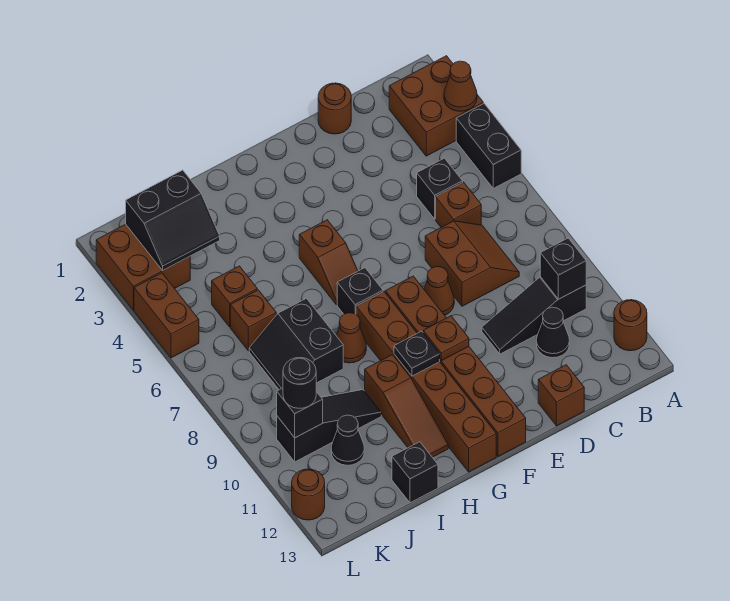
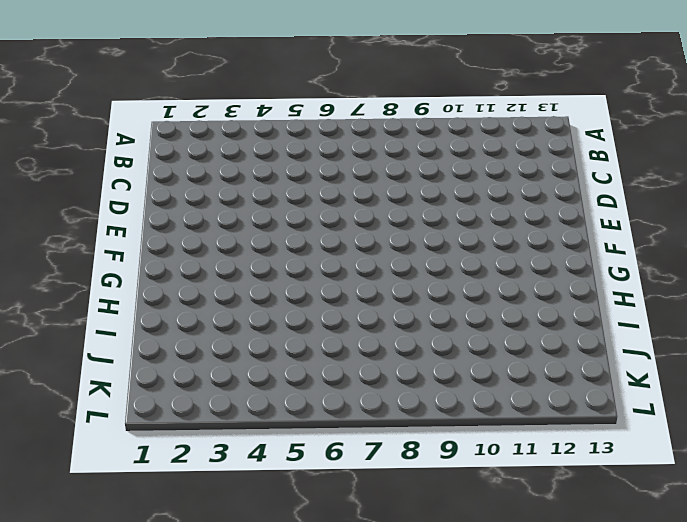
none -> brown 2x2 brick [389,56,483,156]
none -> black 1x2 brick [456,104,521,188]
none -> brown 1x1 round brick [614,300,647,351]
none -> black 1x3 slope [482,277,586,354]

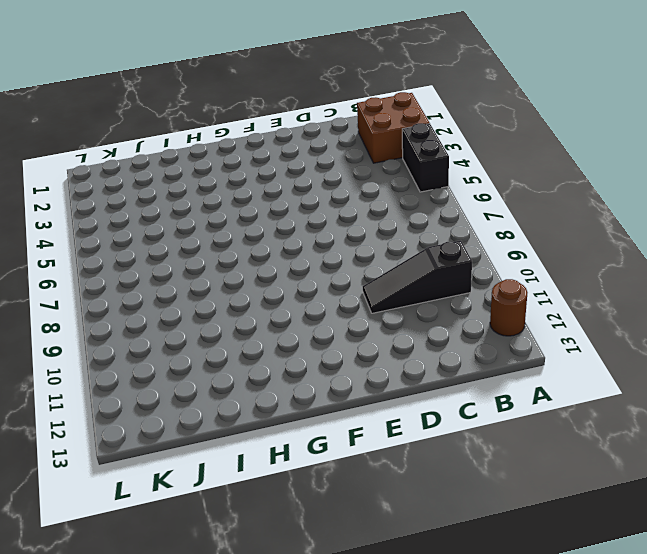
none -> black 1x1 brick [417,158,463,219]
none -> brown 1x1 brick [436,182,481,227]
none -> brown 2x2 slope [425,221,519,306]
none -> black 1x1 cone [536,307,570,358]

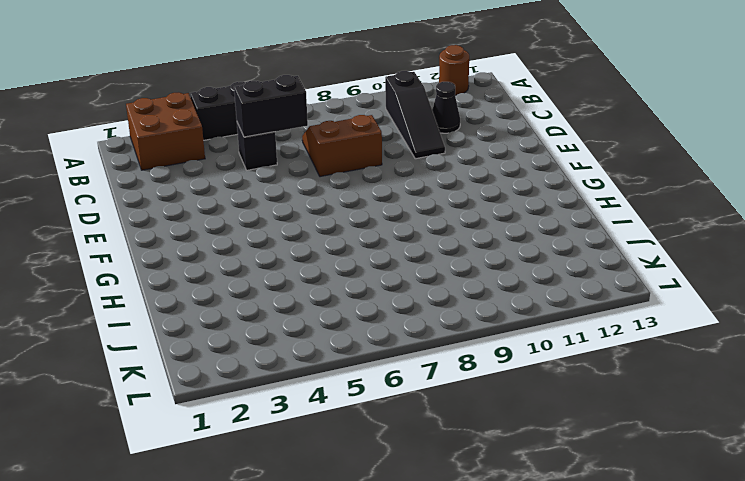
black 1x2 brick [234,75,308,137] -> none
none -> brown 1x1 brick [436,182,481,227]
none -> brown 1x1 round brick [318,83,351,134]
none -> brown 1x1 brick [538,365,584,426]
none -> brown 1x1 cone [424,267,454,315]

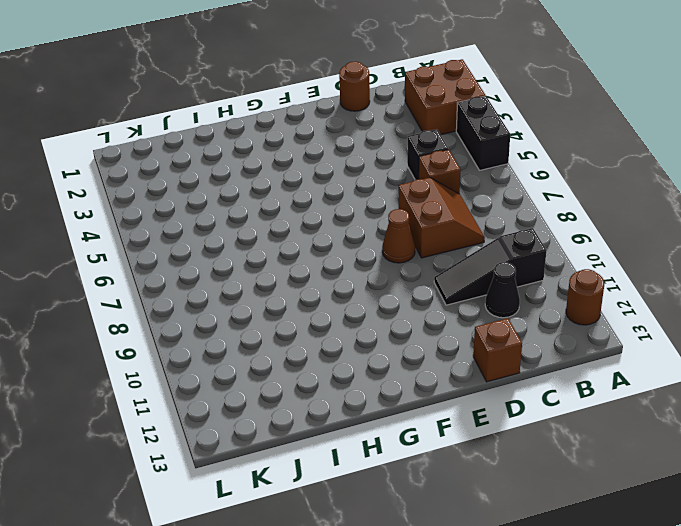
none -> brown 1x6 brick [385,276,526,456]
none -> brown 1x2 slope [299,220,358,305]
none -> black 1x1 brick [337,268,383,314]
none -> brown 1x6 brick [356,292,496,472]

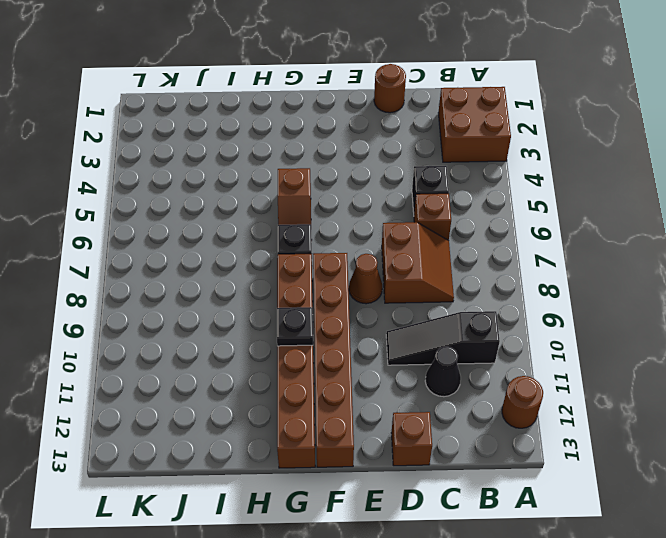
none -> black 1x2 brick [456,104,521,188]
none -> brown 1x1 cone [336,313,366,363]
none -> brown 1x3 slope [365,355,448,457]
none -> black 2x2 slope [249,298,343,390]

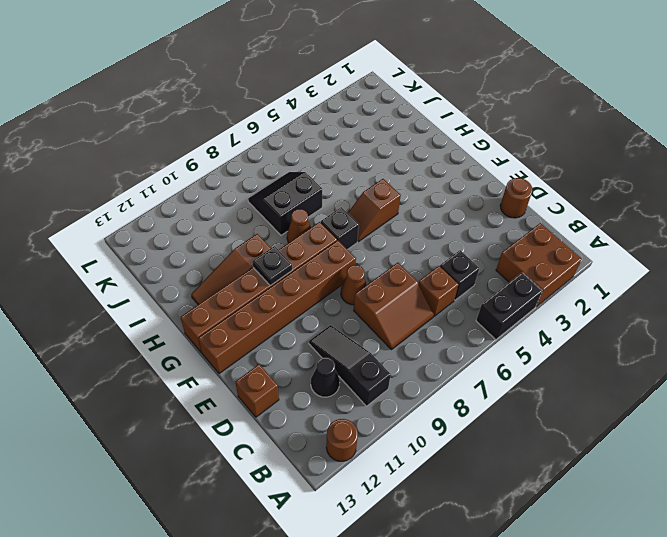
none -> black 1x3 slope [277,390,381,462]
none -> black 1x1 brick [392,442,438,503]
none -> brown 1x1 brick [212,266,257,327]
none -> brown 1x1 brick [230,290,276,351]

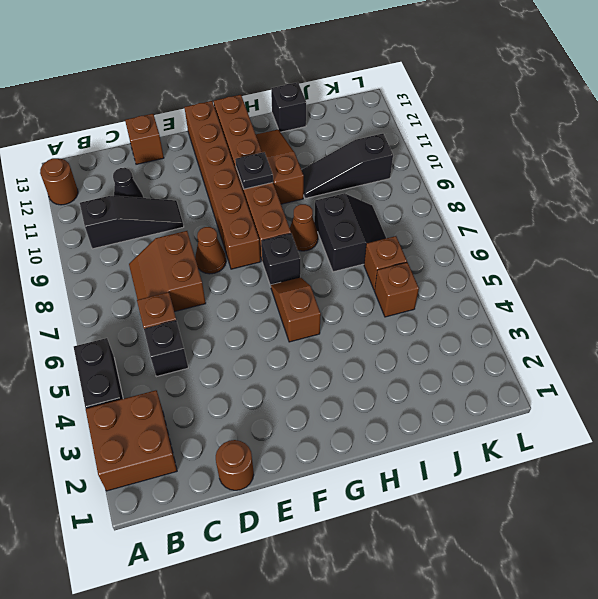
none -> black 1x1 cone [331,415,364,465]
none -> brown 2x2 brick [96,224,190,310]
none -> brown 1x2 brick [134,273,199,358]
none -> brown 1x1 round brick [292,469,325,520]

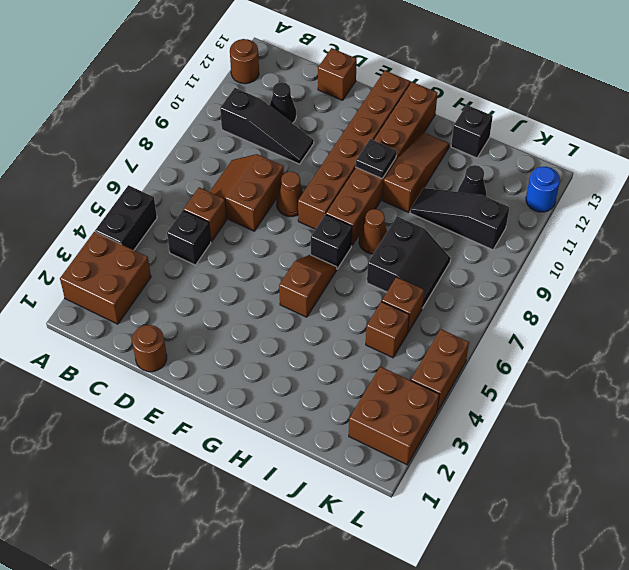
blue 1x1 round brick [526,167,560,212] -> brown 1x1 round brick [292,469,325,520]
none -> brown 1x1 cone [444,61,477,111]
none -> black 1x1 brick [540,238,586,299]
none -> brown 1x1 plate [423,316,469,361]
none -> black 2x2 slope [126,170,220,270]

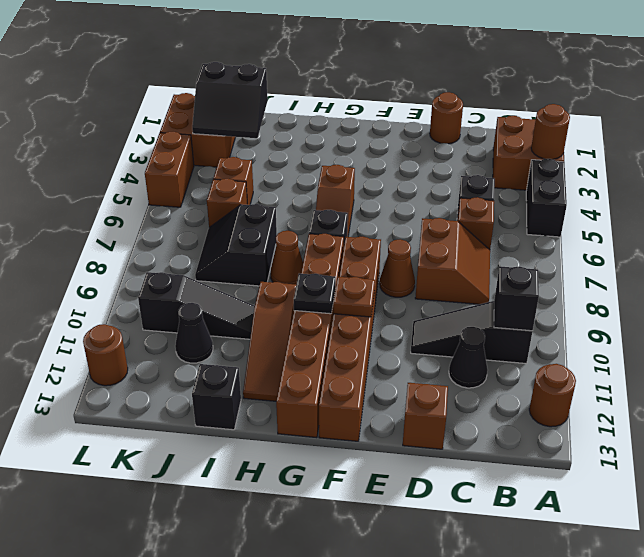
brown 1x1 round brick [531,104,570,159] -> brown 1x1 cone [444,61,477,111]
none -> black 1x1 brick [277,388,323,438]
none -> black 1x1 round brick [283,358,316,408]

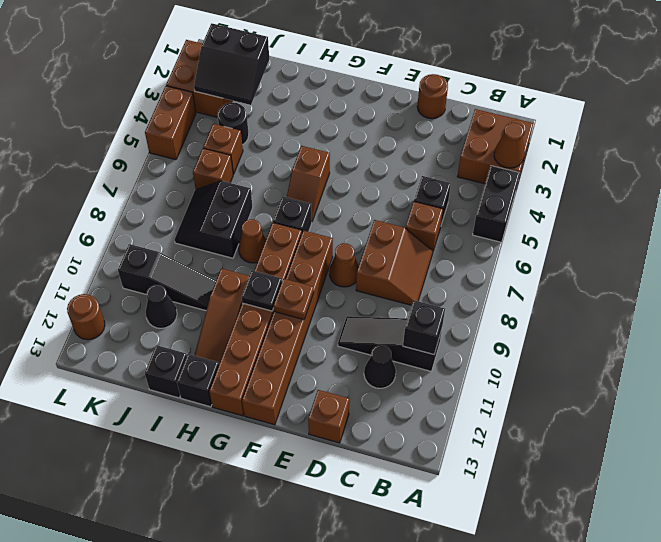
black 1x1 brick [177,354,219,407] -> black 1x1 brick moved to [277,388,323,438]
black 1x1 round brick [218,103,249,145] -> black 1x1 round brick moved to [283,358,316,408]
none -> brown 1x1 round brick [614,300,647,351]

